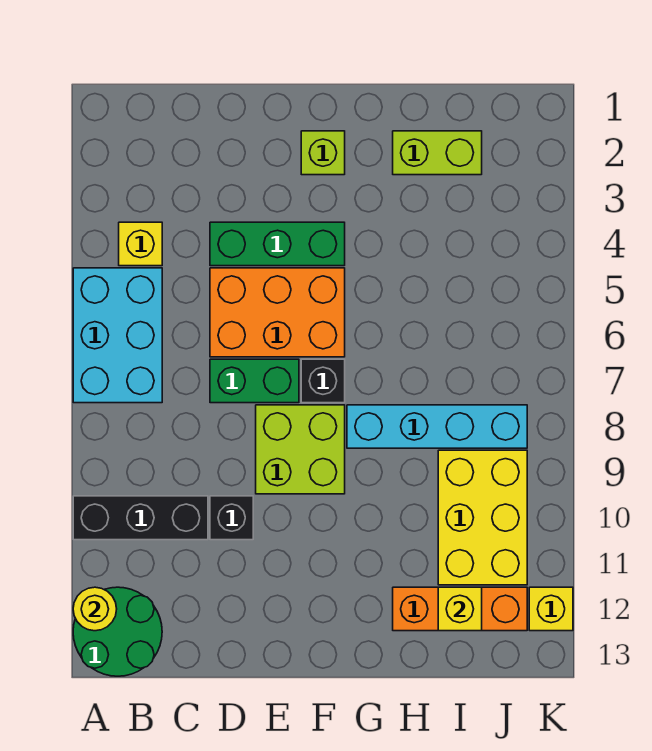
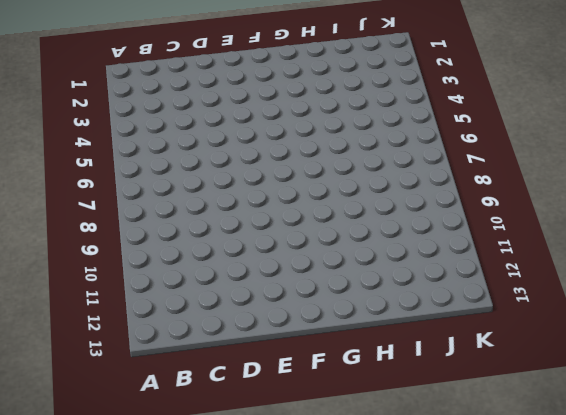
none -> cyan 2x3 brick [73,268,162,403]
none -> black 1x3 brick [73,496,208,540]
none -> green 2x2 round brick [73,587,162,676]

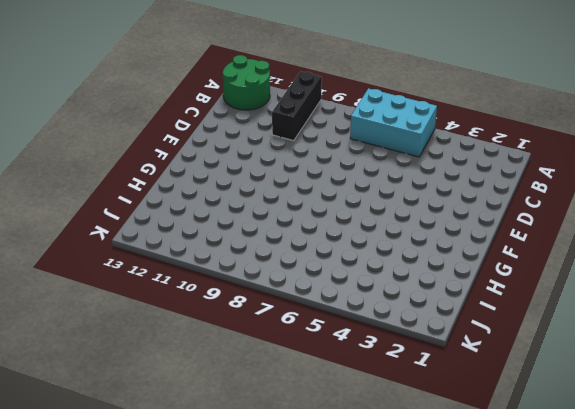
none -> yellow 1x1 brick [119,222,162,266]
none -> green 1x3 brick [210,222,345,266]
none -> orange 2x3 brick [210,268,345,357]

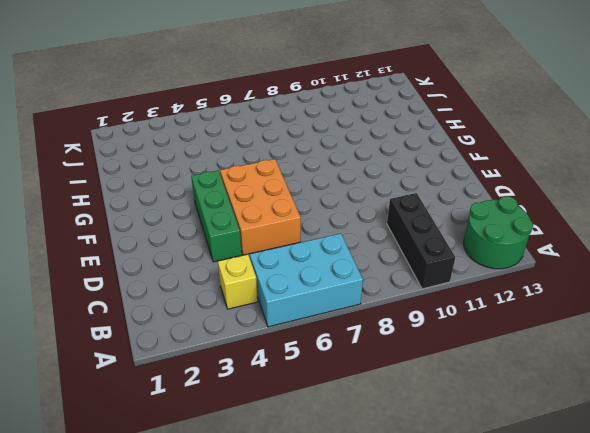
none -> green 1x2 brick [210,359,299,403]
none -> black 1x1 brick [210,496,253,540]
none -> lime 2x2 brick [256,405,345,494]

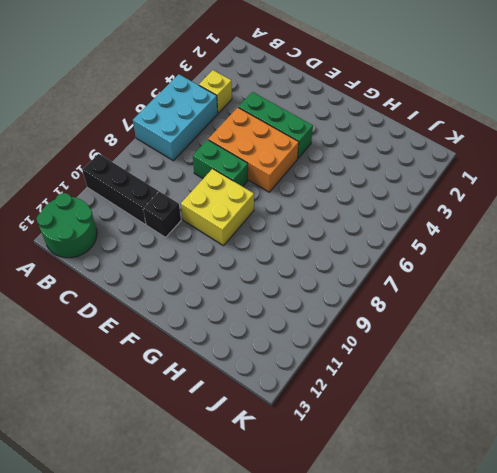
yellow 2x2 brick [181,169,254,246] -> lime 2x2 brick [256,405,345,494]
none -> lime 1x1 brick [301,131,345,175]
none -> black 1x1 brick [301,359,345,403]
none -> cyan 1x4 brick [347,405,527,448]

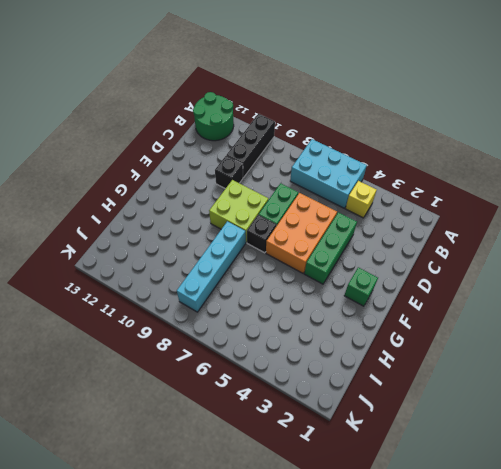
green 1x1 brick [344,267,378,306] -> lime 1x1 brick [301,131,345,175]
none -> lime 1x2 brick [393,131,482,175]
none -> orange 1x3 brick [393,587,527,631]
none -> yellow 2x3 brick [438,450,527,585]

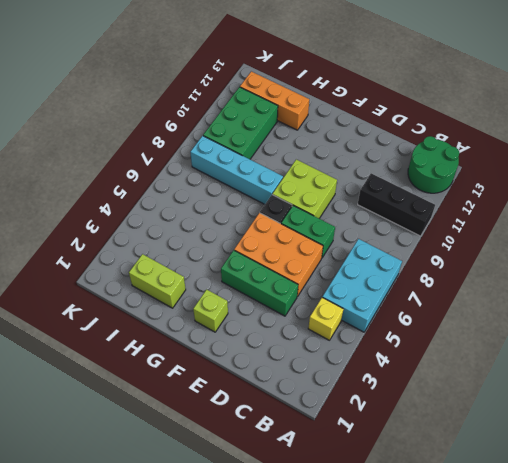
green 2x3 brick [203,87,278,159] -> yellow 2x3 brick [438,450,527,585]
none -> black 1x1 brick [210,496,253,540]
none -> yellow 1x1 brick [529,587,573,631]
none -> yellow 1x1 round brick [73,587,117,631]

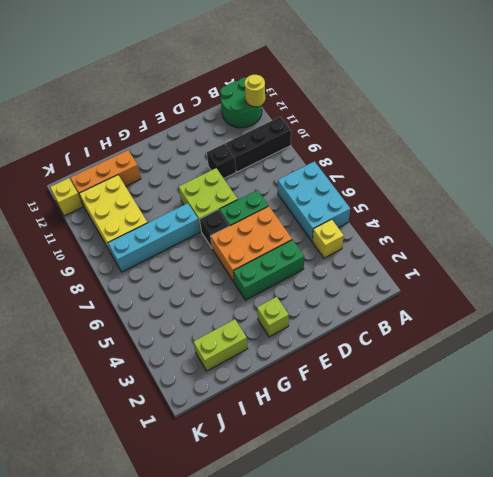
none -> yellow 1x1 brick [438,587,482,631]

